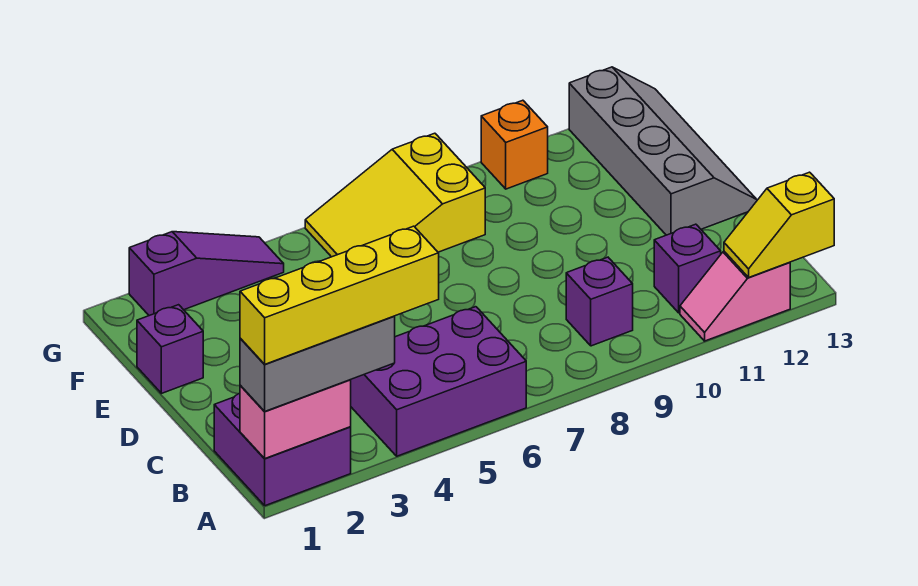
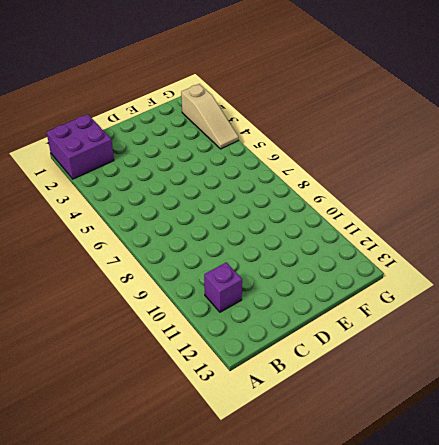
tan 1x3 slope [181,84,239,149] -> purple 1x3 slope [129,232,284,316]
none -> purple 2x3 brick [351,307,526,456]
none -> pink 1x2 slope [680,252,790,341]
none -> purple 1x1 brick [566,257,633,346]

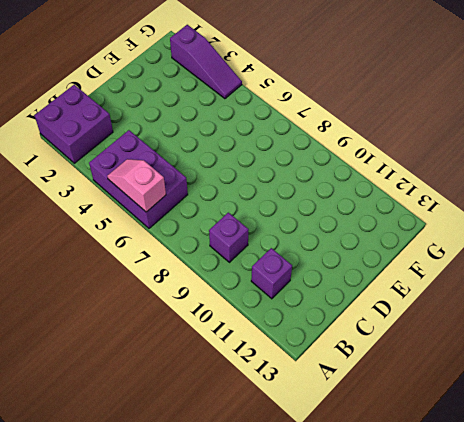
pink 1x2 slope [107,159,166,212] -> pink 1x2 slope moved to [680,252,790,341]
none -> grey 2x4 slope [569,67,757,235]
none -> purple 1x1 brick [137,305,203,393]
none -> yellow 2x3 slope [305,133,485,257]

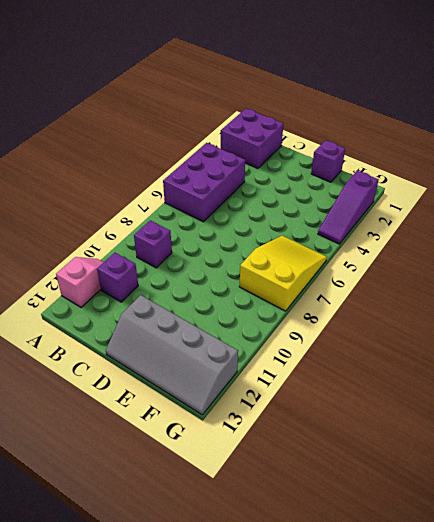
none -> orange 1x1 brick [481,100,548,189]
none -> pink 1x2 brick [240,380,351,459]
none -> yellow 1x2 slope [724,172,834,277]

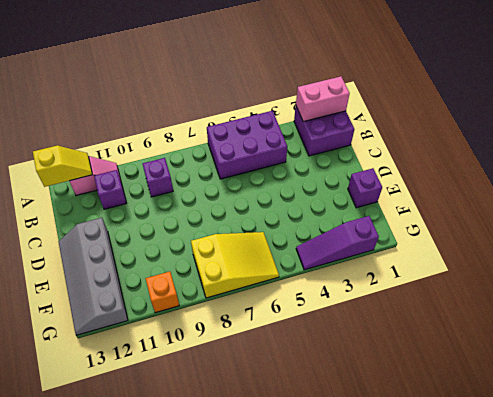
none -> grey 1x3 brick [240,316,395,411]
none -> yellow 1x4 brick [240,226,439,364]

